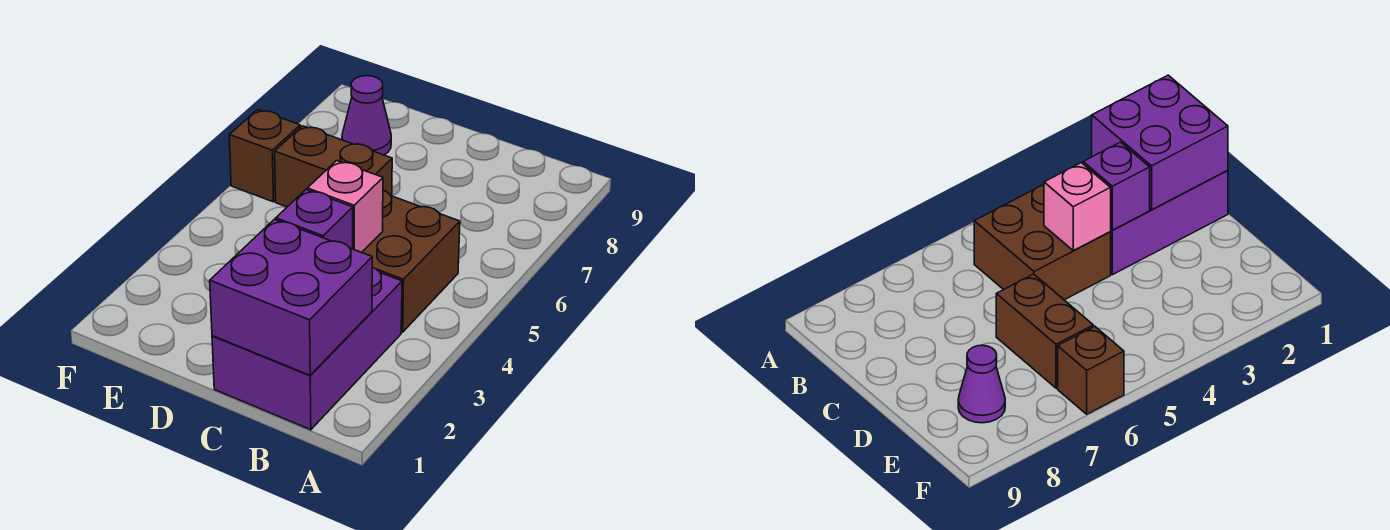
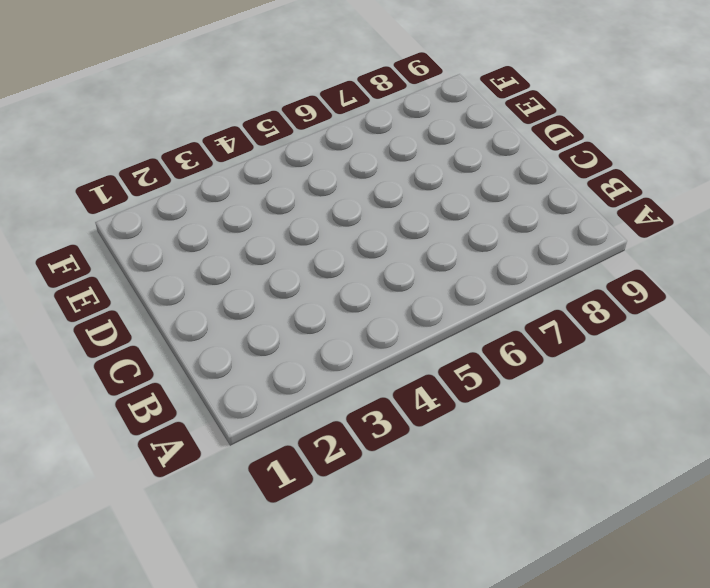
none -> purple 2x3 brick [212,268,402,430]
none -> brown 2x2 brick [362,191,460,332]

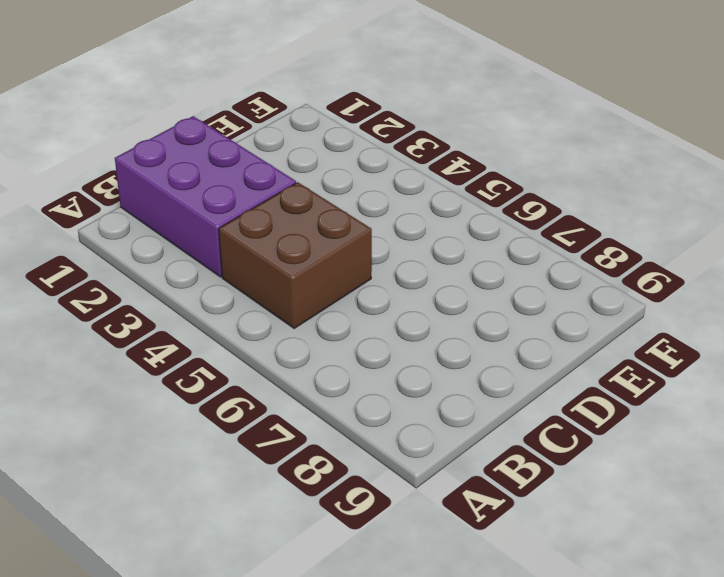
none -> brown 1x2 brick [275,126,392,207]
none -> purple 1x1 cone [342,76,391,155]

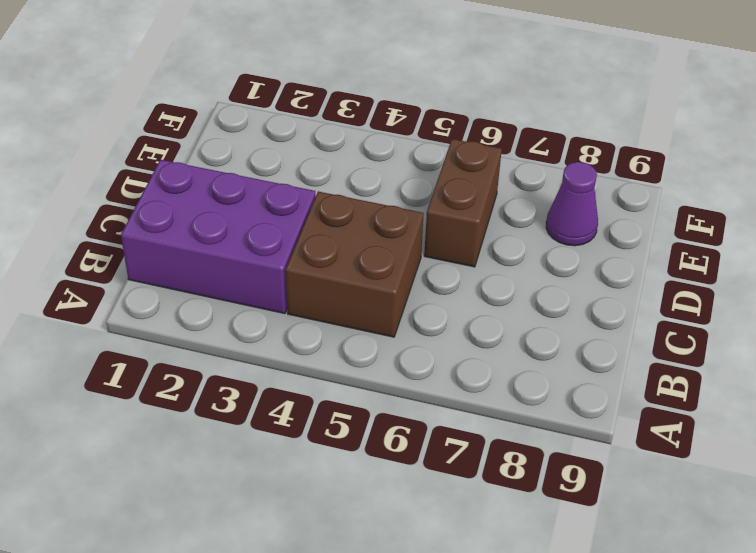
none -> brown 1x1 brick [229,110,300,202]
none -> purple 2x2 brick [210,219,372,375]

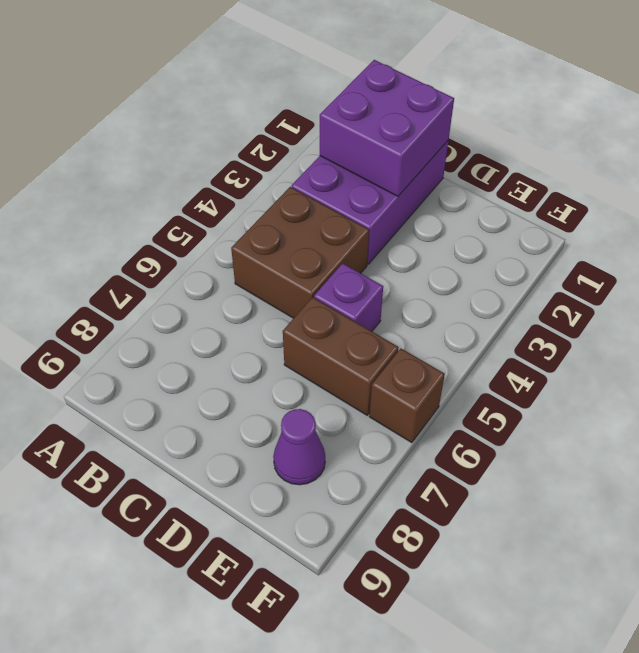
purple 1x1 brick [314,263,383,331] -> purple 1x1 brick moved to [276,190,353,249]
none -> pink 1x1 brick [307,161,383,252]

